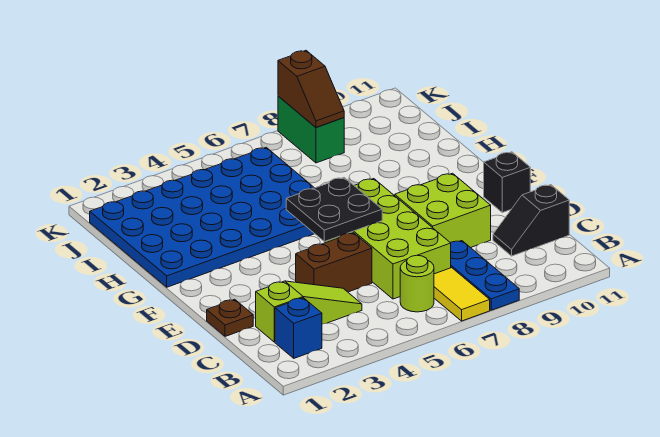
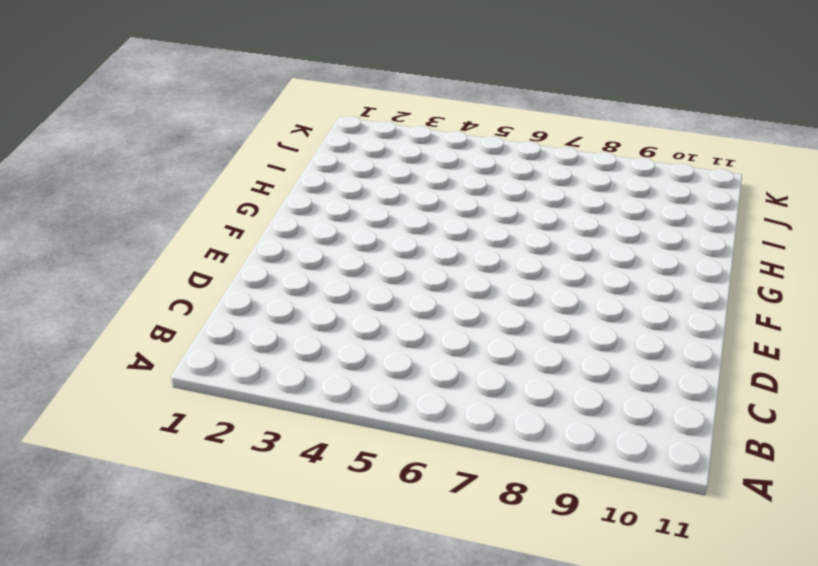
none -> yellow 1x2 tile [434,268,490,321]
none -> blue 1x3 plate [451,241,519,310]
none -> blue 1x1 brick [275,298,322,358]

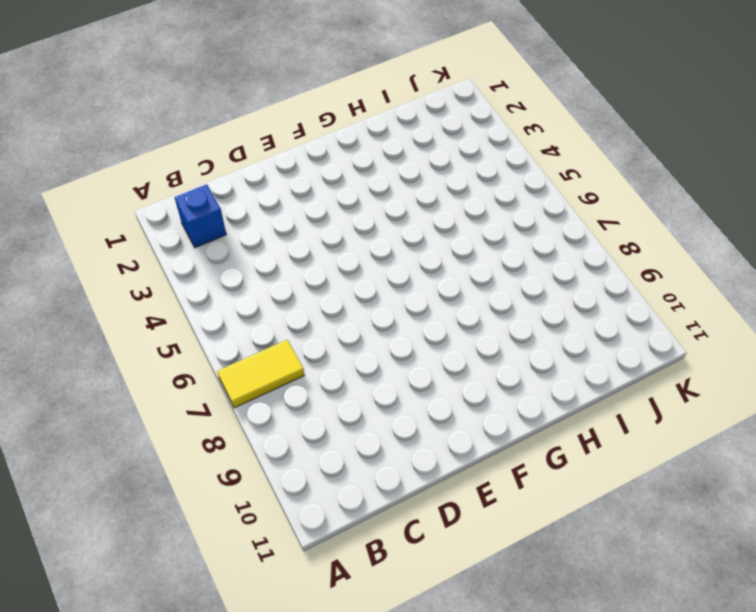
none -> blue 1x3 plate [451,241,519,310]
none -> lime 1x1 round brick [400,255,434,312]
none -> lime 1x3 slope [256,281,362,342]

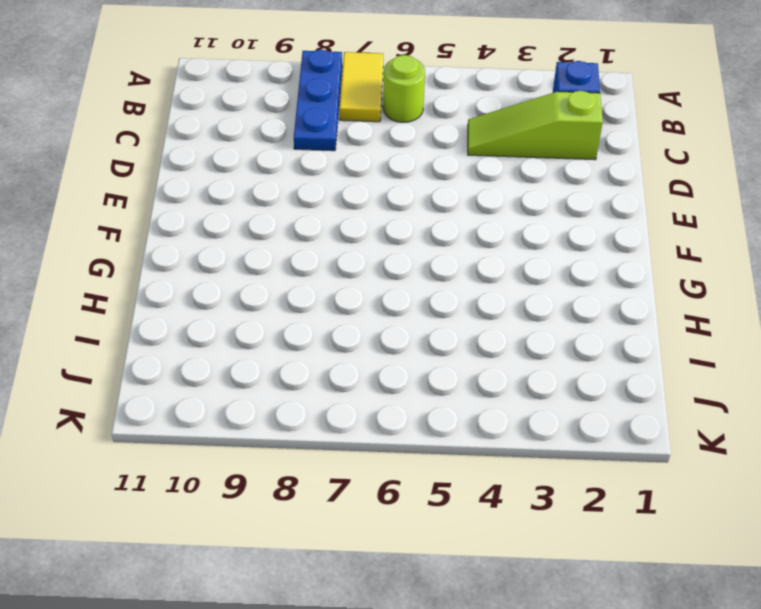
none -> lime 2x4 brick [325,179,451,299]
none -> black 1x2 slope [493,185,569,256]
none -> brown 1x1 plate [207,299,253,336]

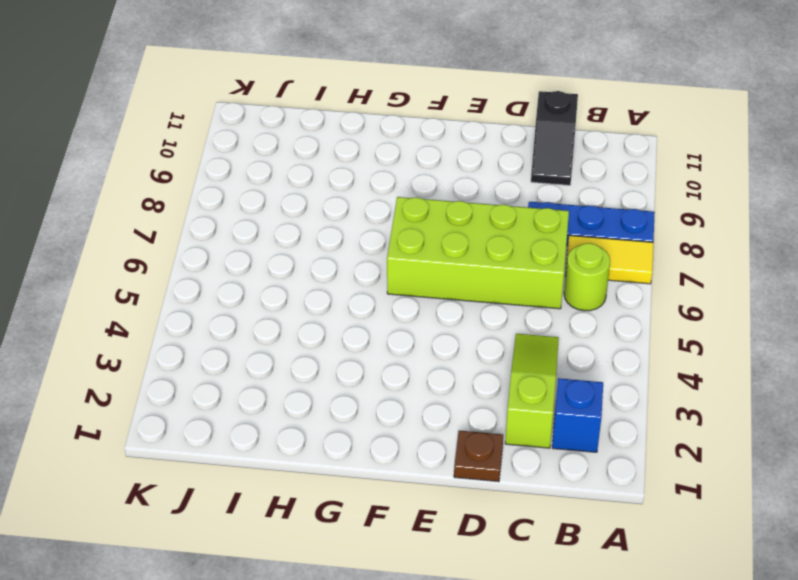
none -> brown 1x2 brick [296,233,372,292]
none -> lime 2x2 brick [395,173,491,248]
none -> black 1x1 brick [484,152,530,213]

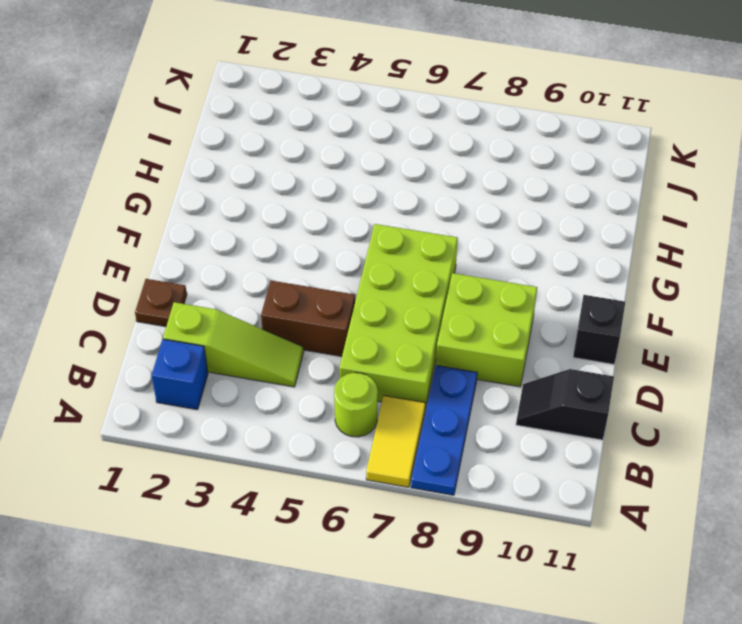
none -> blue 4x6 plate [90,147,315,287]
none -> green 1x2 brick [278,96,344,163]
none -> black 2x2 plate [286,178,382,242]

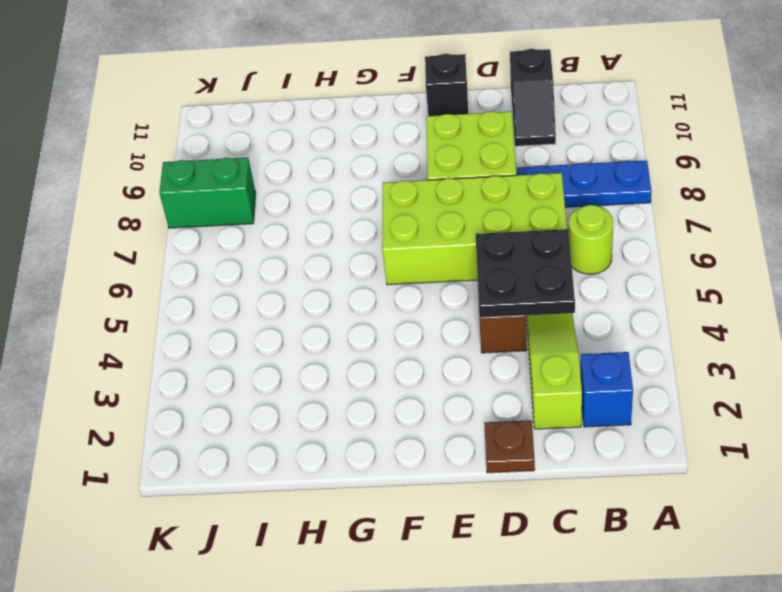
black 2x2 plate [475,229,575,318] -> black 2x2 plate moved to [286,178,382,242]
none -> yellow 1x2 tile [434,268,490,321]
none -> blue 4x6 plate [90,147,315,287]
none -> brown 1x2 slope [278,50,344,128]

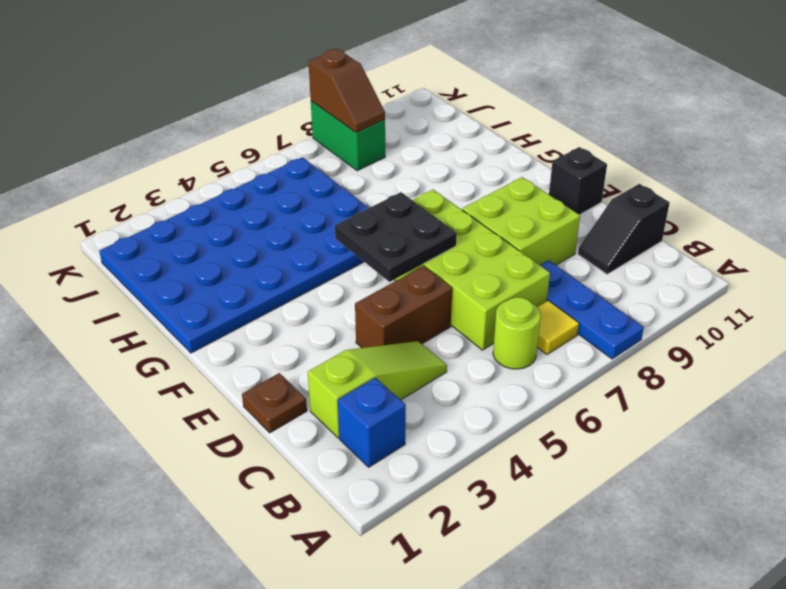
yellow 1x1 tile [537,301,579,354] -> yellow 1x2 tile [434,268,490,321]

